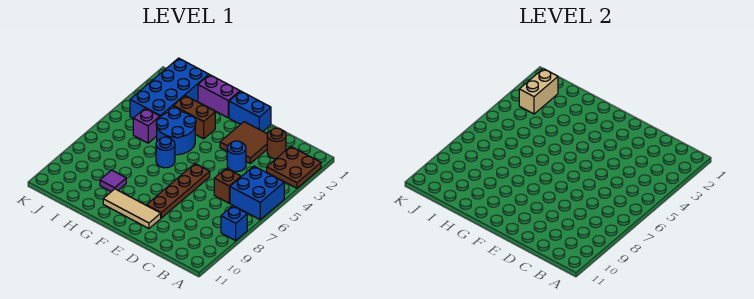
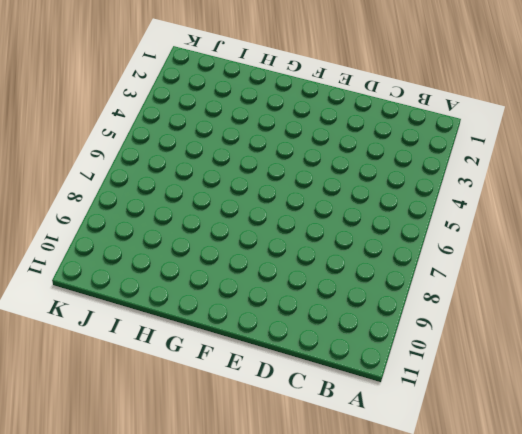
none -> brown 2x2 plate [267,146,321,188]
none -> blue 2x2 brick [230,166,284,220]
none -> blue 1x1 brick [221,206,247,241]

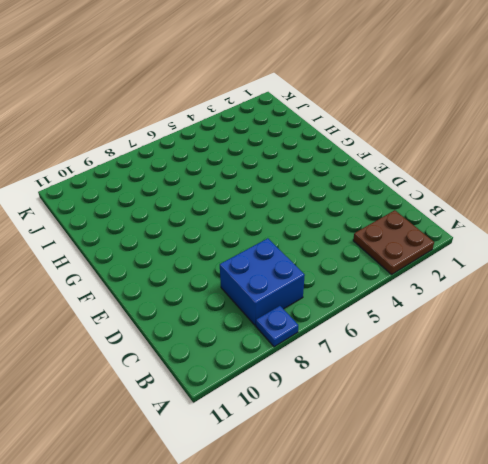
blue 1x1 plate [256,306,298,347] -> blue 1x1 brick [221,206,247,241]
blue 2x2 brick [220,238,305,326] -> blue 2x2 brick moved to [230,166,284,220]
none -> brown 1x1 round brick [267,128,286,159]
none -> brown 1x1 brick [214,168,241,203]
none -> brown 2x2 tile [220,122,267,163]

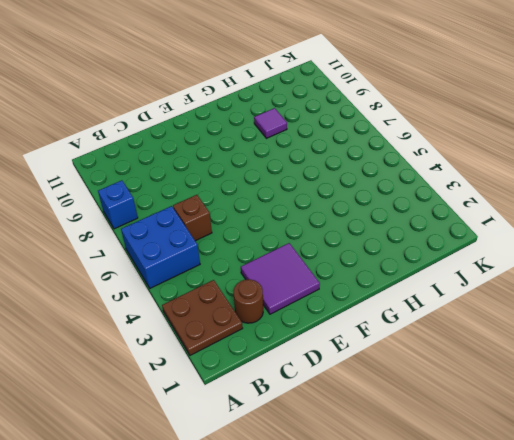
purple 2x2 tile [241,243,320,314] -> brown 2x2 tile [220,122,267,163]
none -> blue 1x1 round brick [227,141,246,172]
none -> blue 1x2 brick [229,91,271,131]
none -> brown 1x4 plate [147,164,210,218]

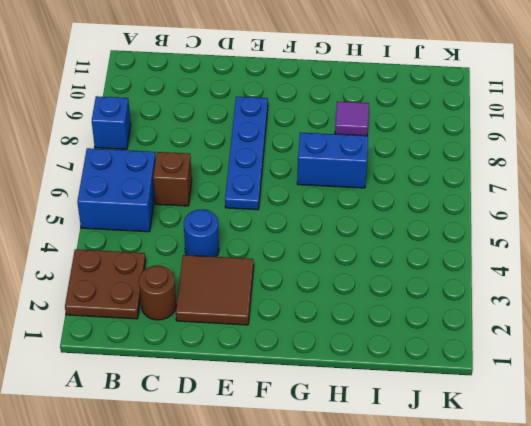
blue 1x4 plate [225,97,268,210] -> brown 1x4 plate [147,164,210,218]
blue 1x2 brick [297,133,368,188] -> blue 1x2 brick moved to [229,91,271,131]
none -> tan 1x3 tile [103,189,161,228]
none -> purple 1x2 brick [198,75,240,118]
none -> brown 1x2 brick [173,96,215,139]

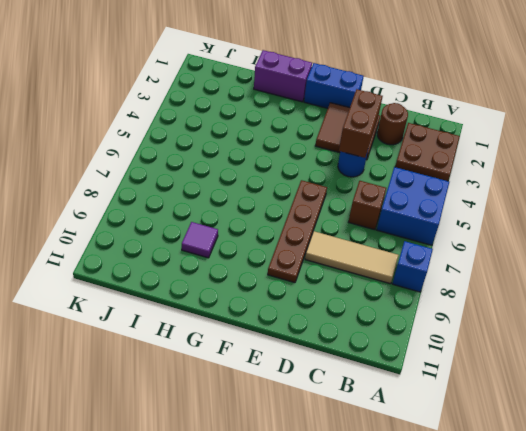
tan 1x3 tile [305,231,399,284] -> tan 1x3 tile moved to [103,189,161,228]
brown 1x2 brick [339,89,383,158] -> brown 1x2 brick turned to [173,96,215,139]
none -> blue 2x2 round brick [156,108,196,155]
none -> blue 1x1 round brick [156,137,175,168]
none -> blue 2x4 brick [130,58,209,118]

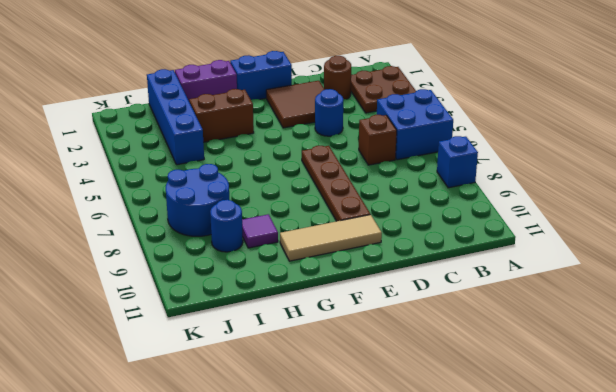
blue 1x4 brick [147,69,204,165] -> blue 2x4 brick [130,58,209,118]
blue 2x2 round brick [166,164,229,236] -> blue 2x2 round brick moved to [156,108,196,155]
blue 1x1 round brick [210,200,243,252] -> blue 1x1 round brick moved to [156,137,175,168]
none -> purple 1x1 brick [133,108,160,143]
none -> tan 1x2 brick [519,69,558,114]

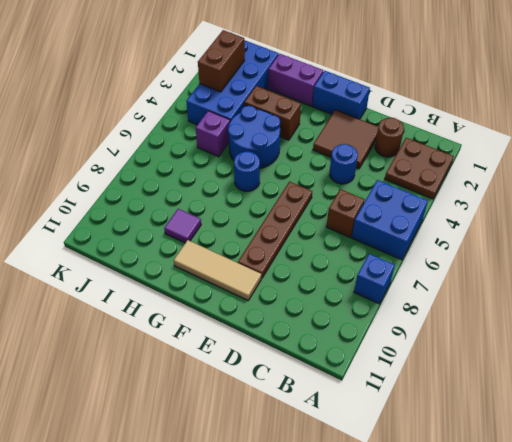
brown 1x2 brick [198,30,245,92] -> tan 1x2 brick [519,69,558,114]

